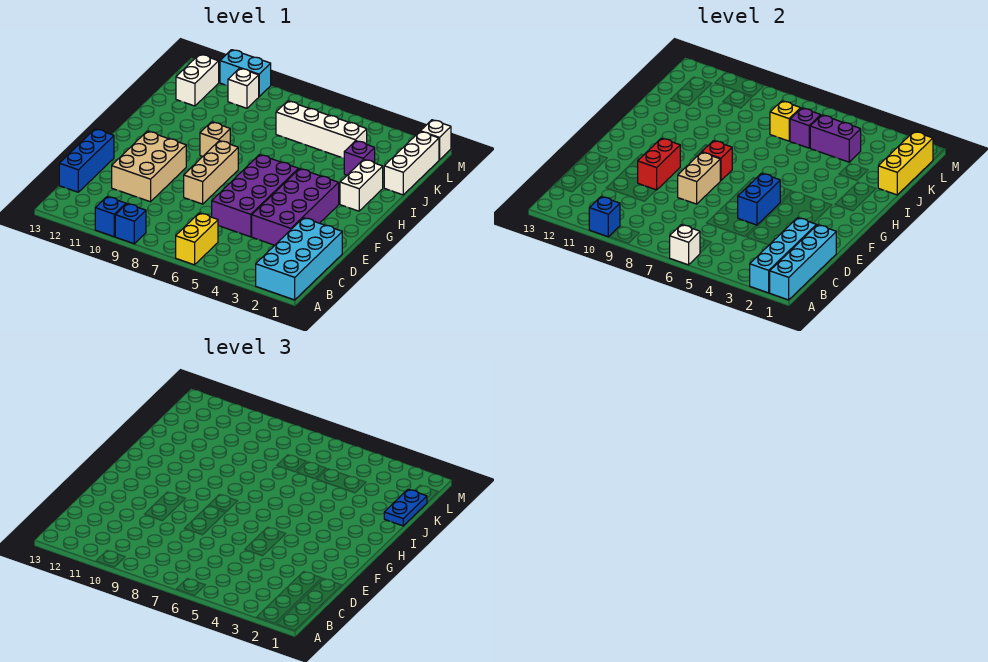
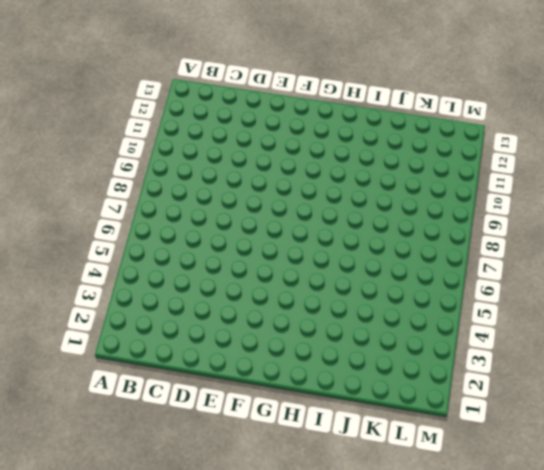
none -> cyan 2x4 brick [256,218,342,300]
none -> yellow 1x2 brick [176,213,218,265]
none -> blue 1x1 brick [115,204,146,244]
none -> blue 1x1 brick [95,197,126,237]

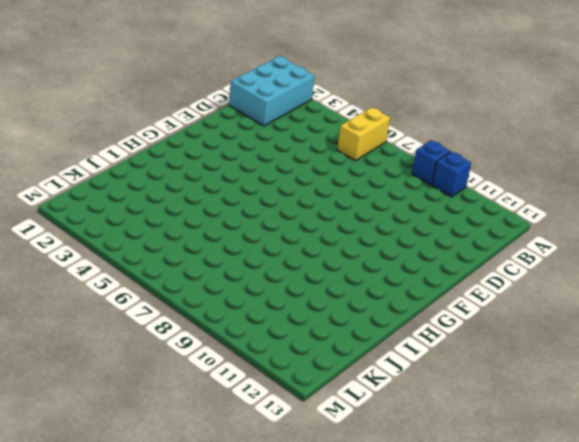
cyan 2x3 brick [229,56,315,126] -> cyan 2x4 brick [256,218,342,300]
none -> blue 1x3 brick [59,129,114,192]
none -> purple 2x4 brick [252,169,339,245]
none -> purple 2x4 brick [212,155,299,237]
none -> tan 2x3 brick [112,131,186,202]

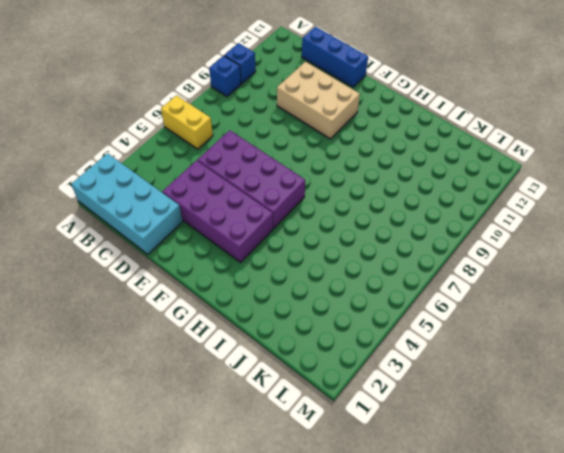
none -> tan 1x3 brick [184,141,238,204]
none -> white 1x2 brick [340,159,383,211]
none -> tan 1x1 brick [200,122,230,156]
none -> white 1x3 brick [384,132,439,195]

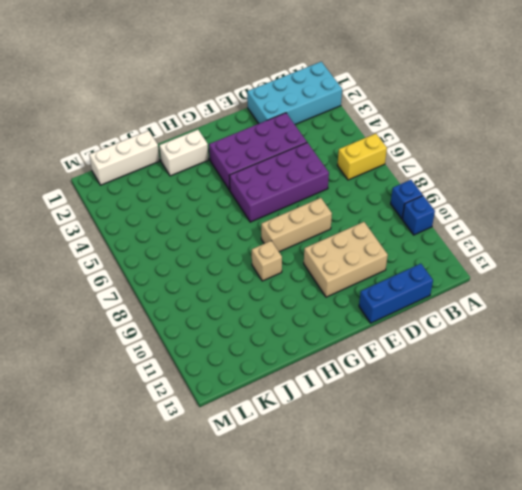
none -> purple 1x1 brick [344,141,375,175]
none -> white 1x4 brick [276,101,367,158]
none -> white 1x2 brick [176,54,219,106]
none -> white 1x1 brick [228,68,259,108]

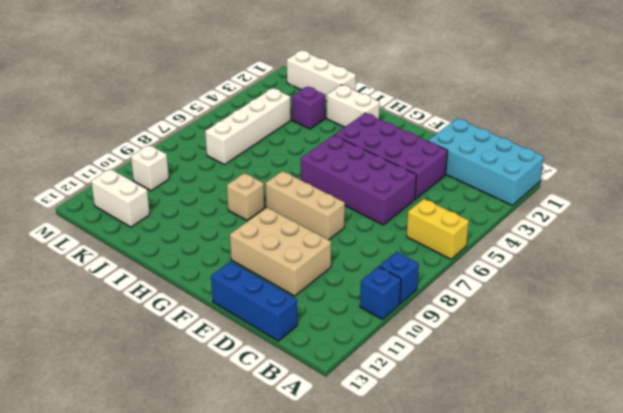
none -> white 1x1 brick [420,120,451,160]
none -> cyan 1x2 brick [220,50,271,97]
none -> cyan 1x4 brick [769,225,836,300]
none -> cyan 1x4 brick [750,218,816,293]

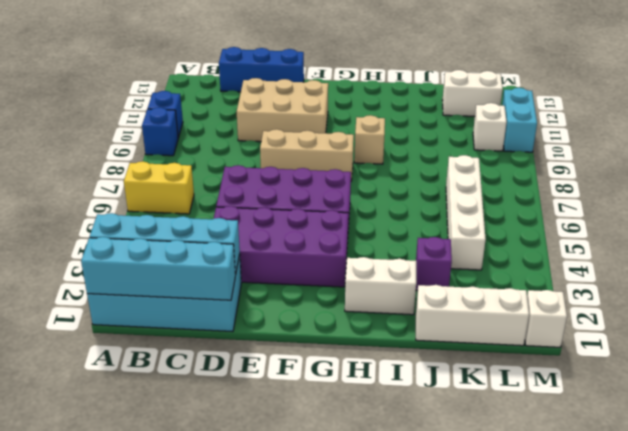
none -> white 1x1 brick [670,225,700,265]
none -> blue 1x1 brick [589,197,620,237]
none -> blue 1x2 brick [738,173,780,225]
none -> tan 1x2 brick [678,152,720,204]

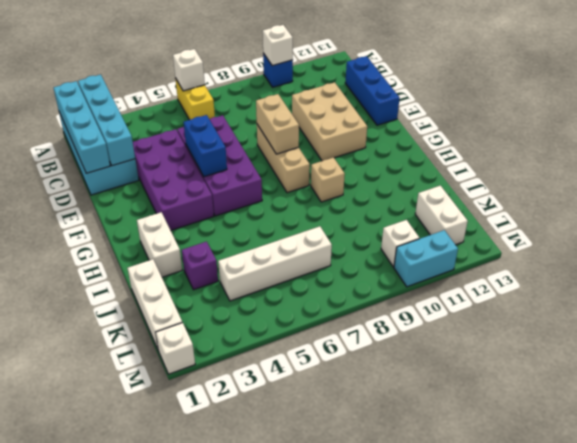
white 1x1 brick [263,25,293,66] -> blue 1x1 brick [589,197,620,237]
none -> blue 1x1 brick [115,204,146,244]
none -> red 1x2 brick [638,138,680,190]
none -> red 1x1 brick [702,141,732,181]
none -> yellow 1x3 brick [878,132,933,195]

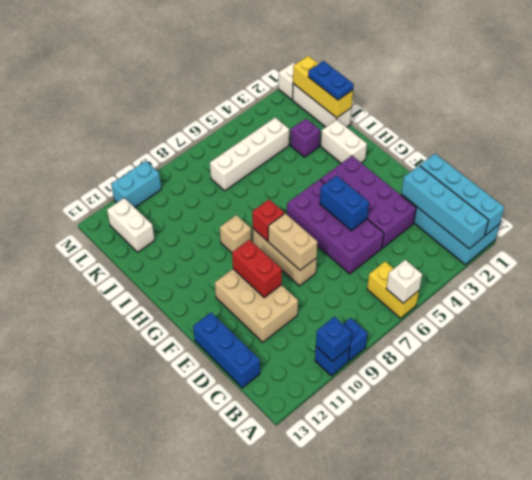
none -> white 1x1 brick [228,68,259,108]
none -> purple 1x2 brick [810,115,861,162]
none -> purple 1x1 brick [790,108,821,148]
none -> yellow 1x1 brick [770,101,801,141]

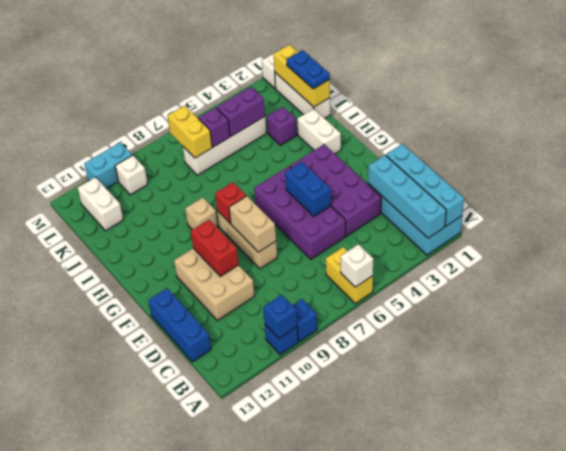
yellow 1x2 brick [167,106,212,158] -> yellow 1x1 brick [770,101,801,141]

